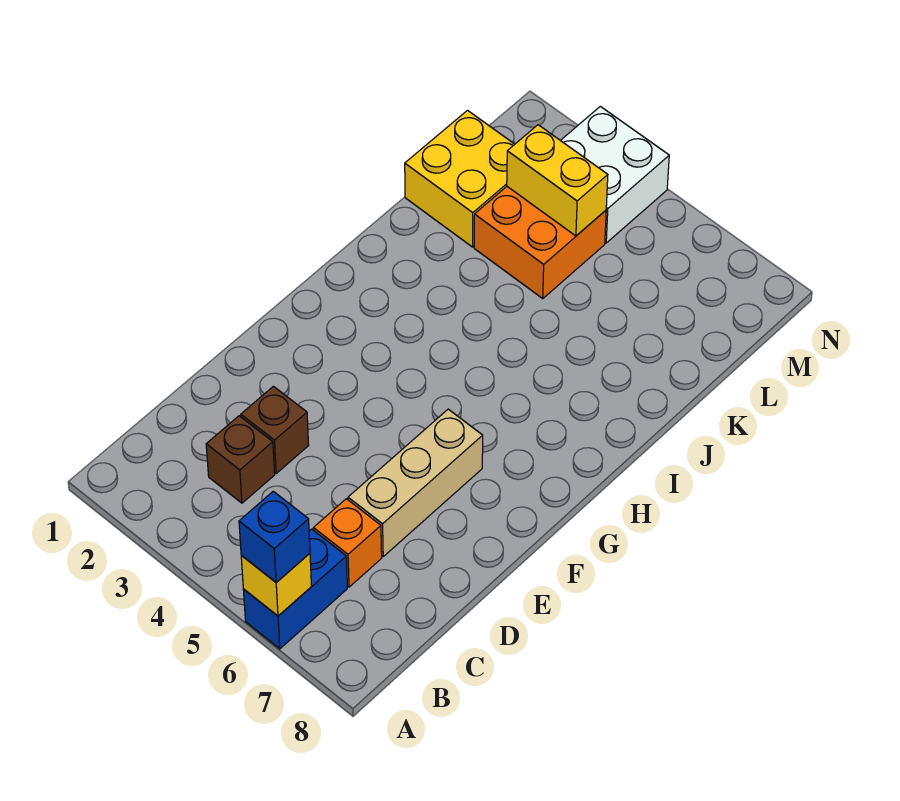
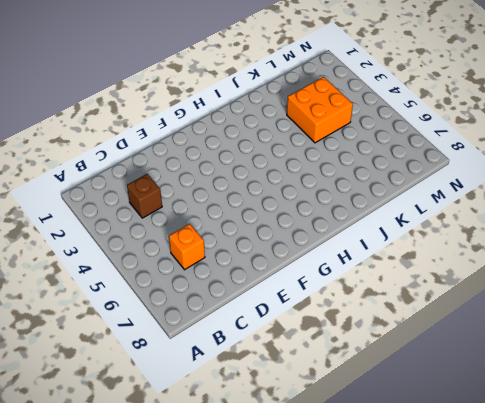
none -> blue 1x2 brick [243,529,347,649]
none -> brown 1x1 brick [241,386,309,473]

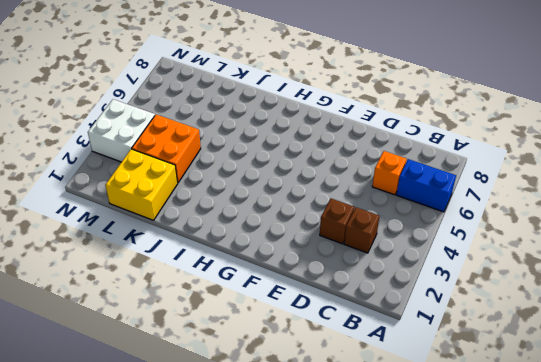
none -> tan 1x3 brick [348,409,483,556]
none -> yellow 1x1 brick [241,553,312,616]

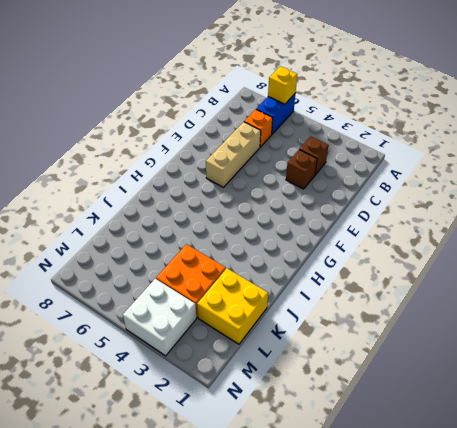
none -> yellow 1x2 brick [507,125,608,236]
none -> blue 1x1 brick [239,491,310,582]

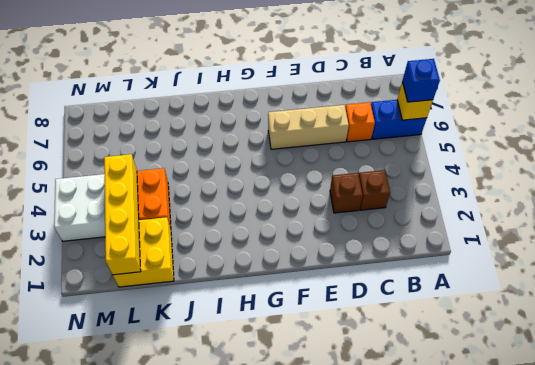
yellow 1x4 brick [104,154,141,275] -> yellow 1x2 brick [507,125,608,236]

